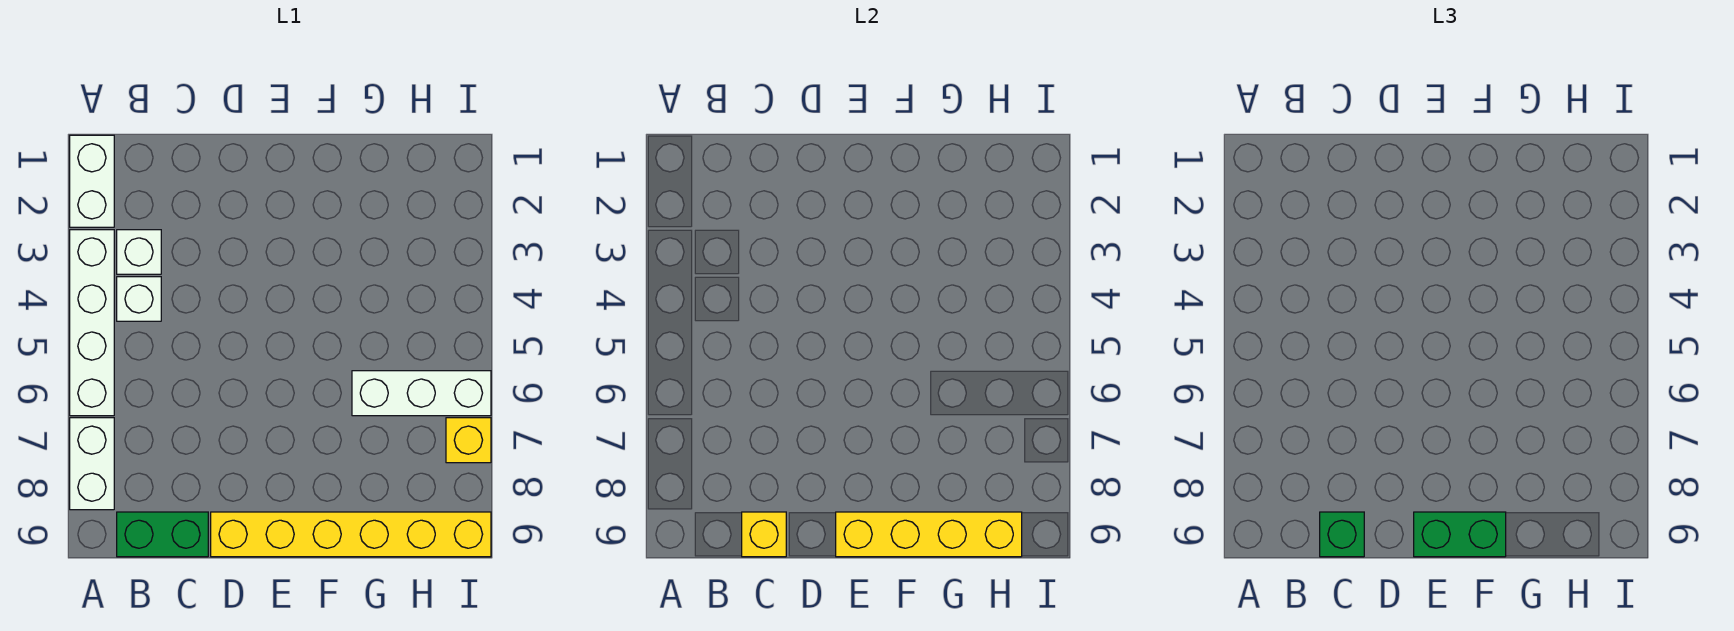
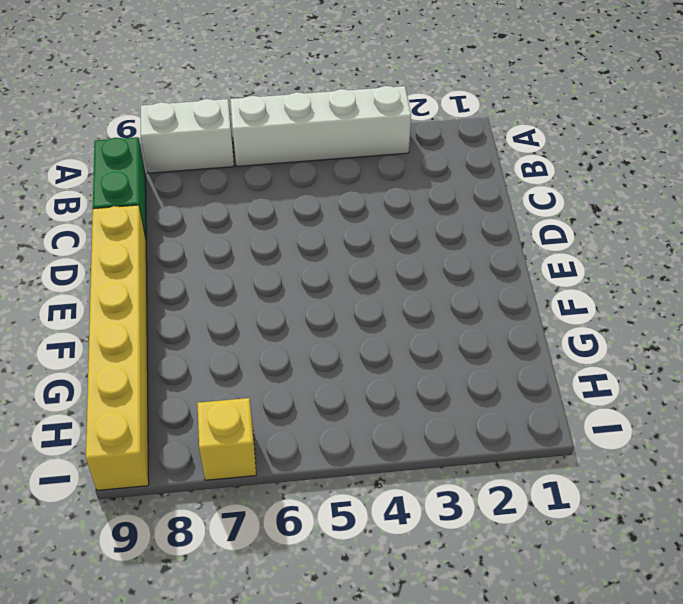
none -> white 1x2 brick [70,135,114,227]
none -> white 1x1 brick [117,230,161,274]
none -> white 1x1 brick [117,277,161,321]

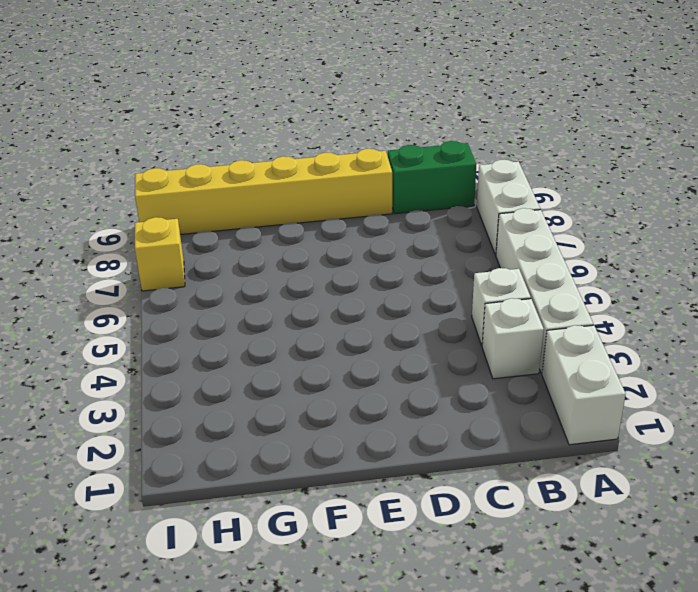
none -> white 1x3 brick [352,371,491,416]
none -> yellow 1x1 brick [742,512,786,557]
none -> yellow 1x4 brick [836,512,1022,557]

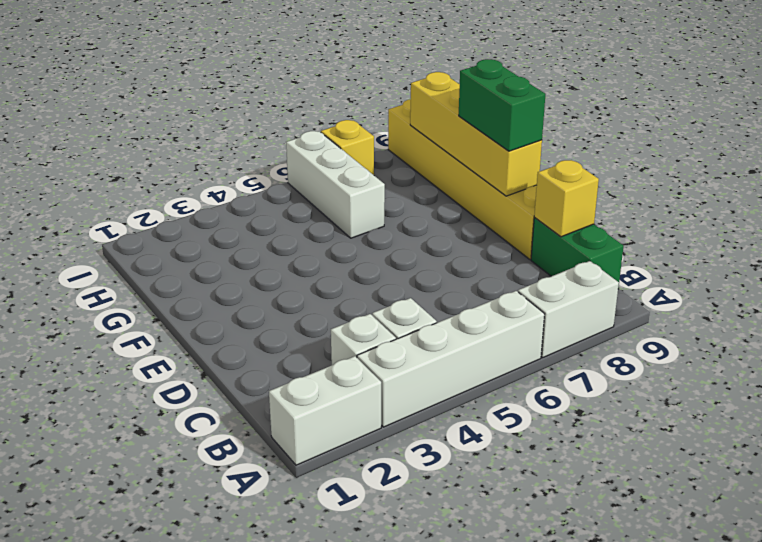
none -> green 1x1 brick [1320,512,1364,557]

